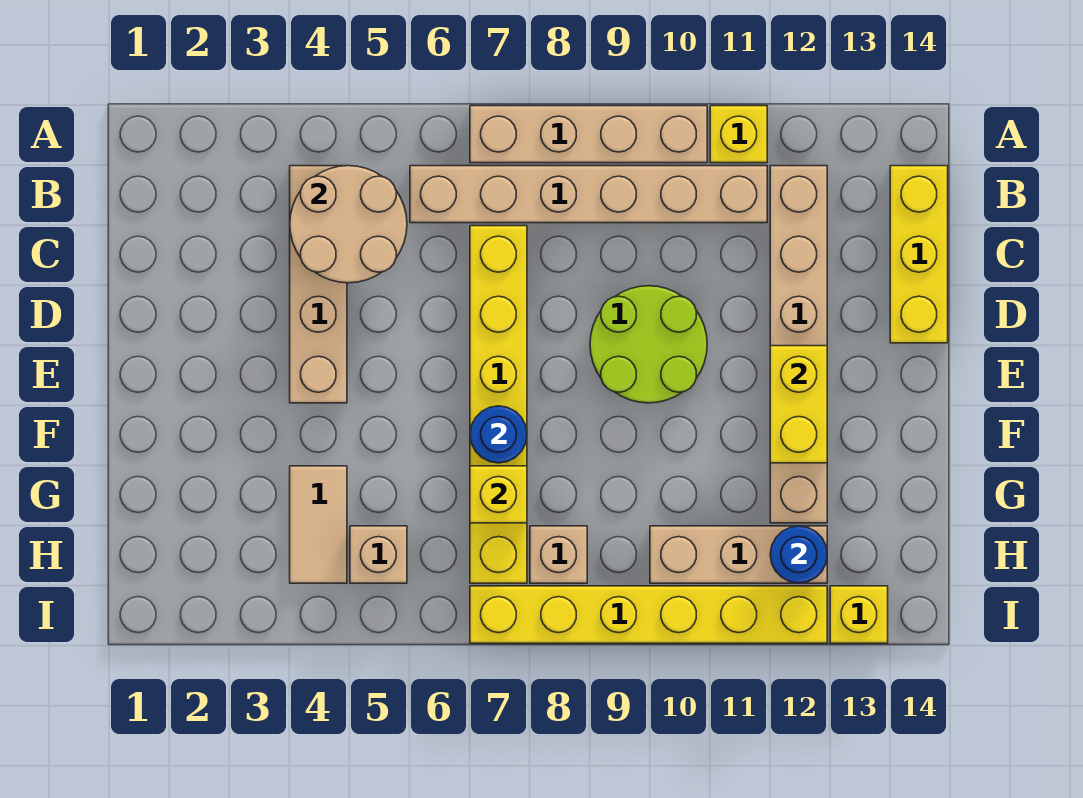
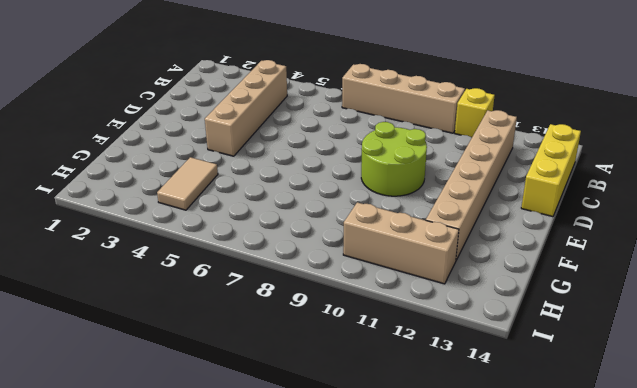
none -> tan 1x6 brick [410,166,767,223]
none -> yellow 1x6 brick [470,226,527,583]
none -> tan 1x1 brick [350,526,407,583]

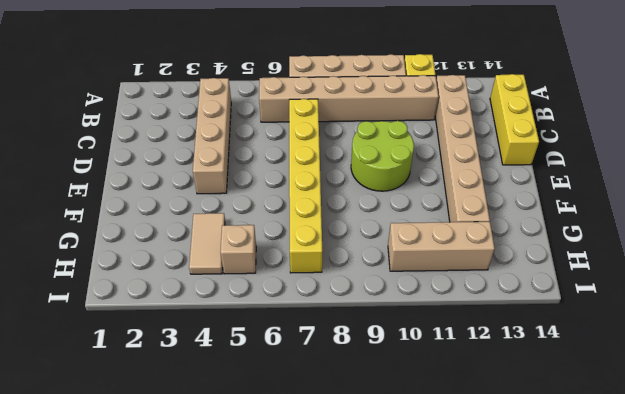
none -> tan 1x1 brick [530,526,587,583]
none -> yellow 1x6 brick [470,586,827,643]
none -> yellow 1x1 brick [830,586,888,643]

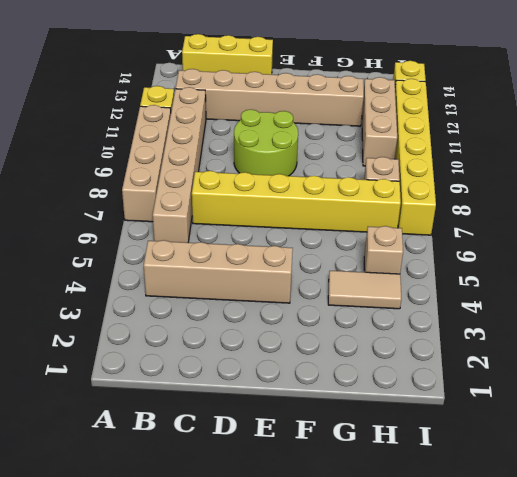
none -> tan 2x2 round brick [290,166,407,283]
none -> yellow 1x2 brick [770,346,827,463]
none -> blue 1x1 round brick [470,406,527,463]

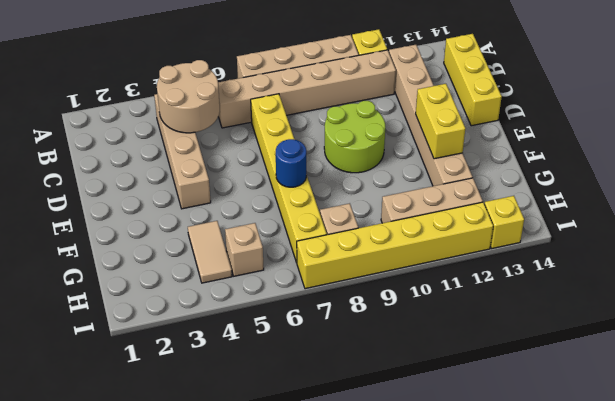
none -> yellow 1x1 brick [470,466,527,523]
none -> blue 1x1 round brick [770,526,827,583]

